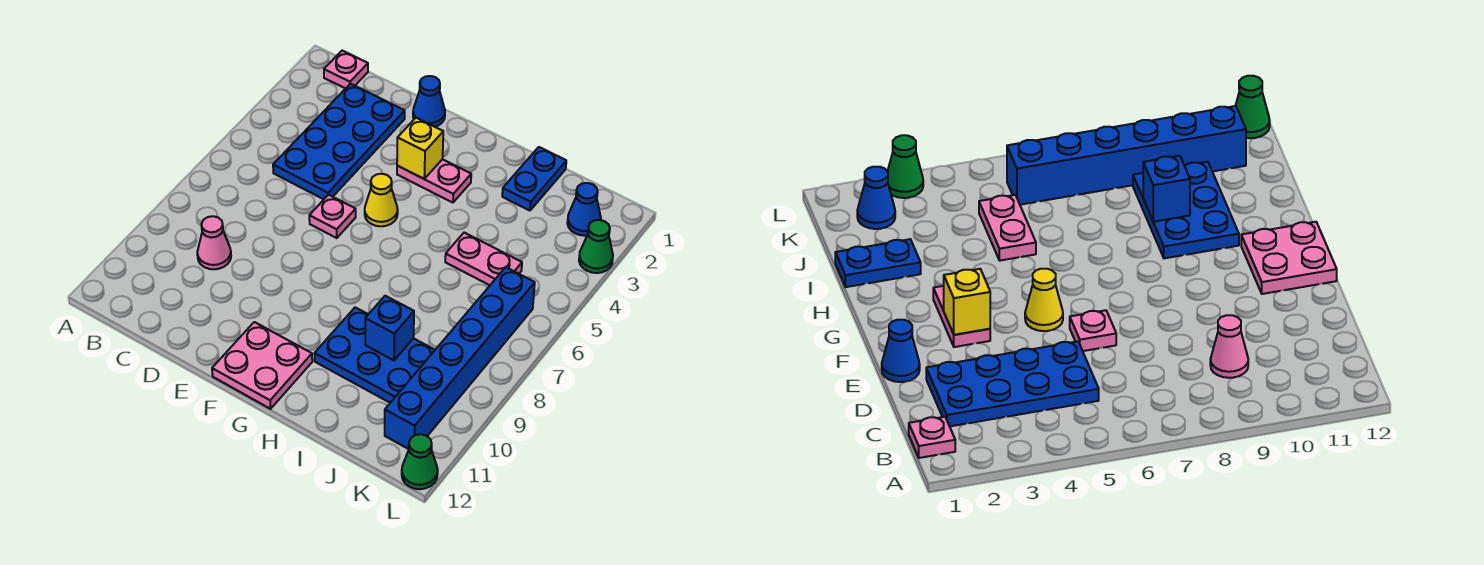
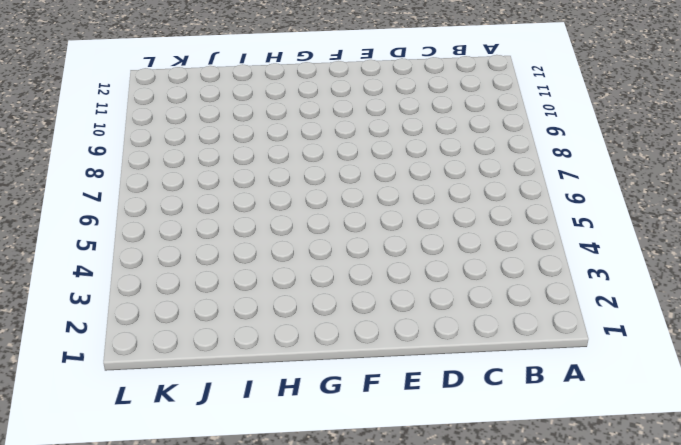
none -> pink 1x1 plate [324,51,368,89]
none -> blue 2x4 plate [273,84,405,199]
none -> pink 1x1 cone [197,216,231,269]

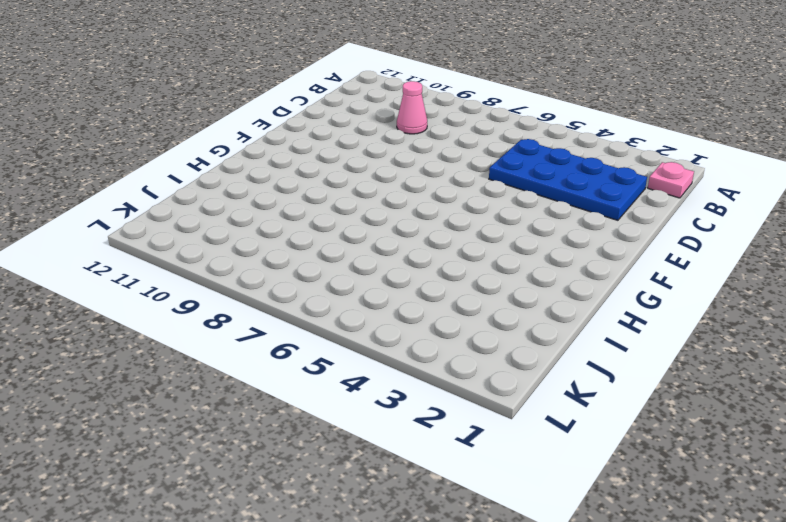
none -> blue 1x1 cone [413,76,445,127]
none -> pink 1x1 plate [309,195,356,238]
none -> pink 1x2 plate [397,159,471,203]

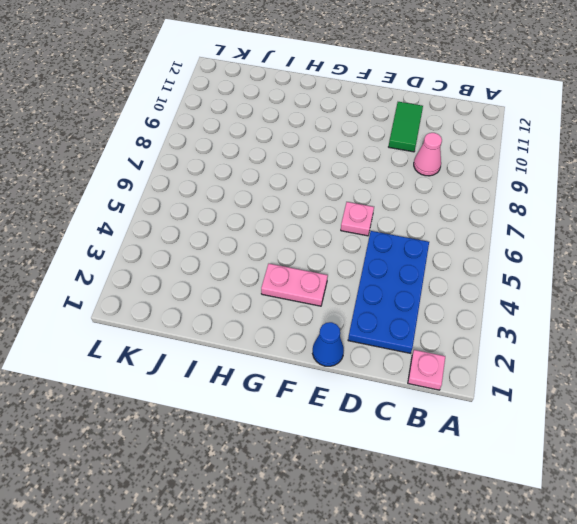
green 1x2 tile [389,102,423,152] -> none
none -> yellow 1x1 cone [365,174,398,226]
none -> pink 2x2 plate [212,322,312,409]
none -> blue 2x3 plate [314,307,435,403]

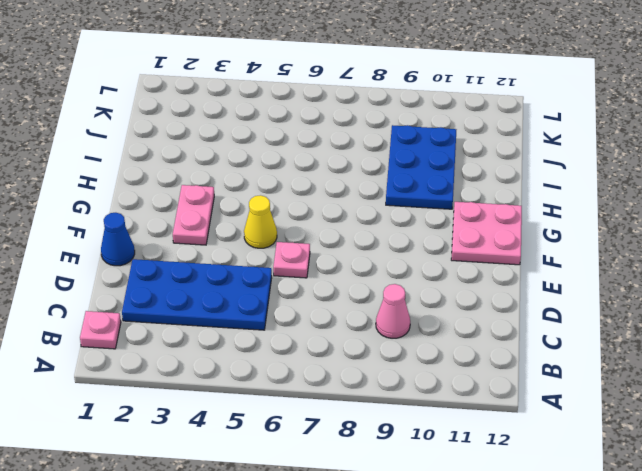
none -> blue 1x2 plate [502,147,566,211]
none -> pink 1x2 plate [445,233,522,285]
none -> blue 1x1 cone [567,183,601,236]

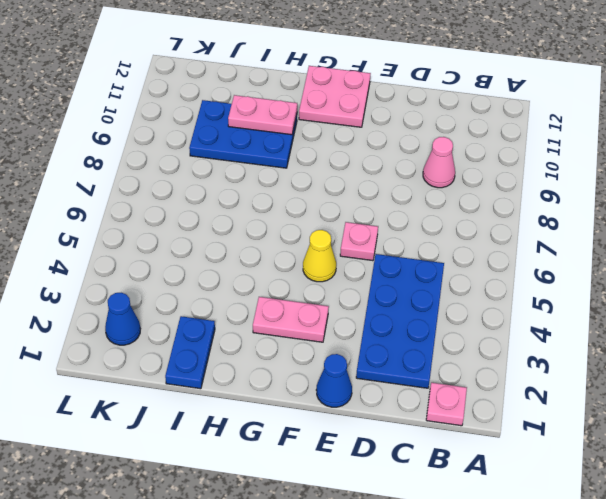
pink 1x2 plate [228,95,297,135] -> pink 1x2 plate moved to [445,233,522,285]
none -> blue 1x6 brick [385,267,535,449]
none -> green 1x1 cone [579,220,613,273]
none -> green 1x1 cone [402,434,438,489]

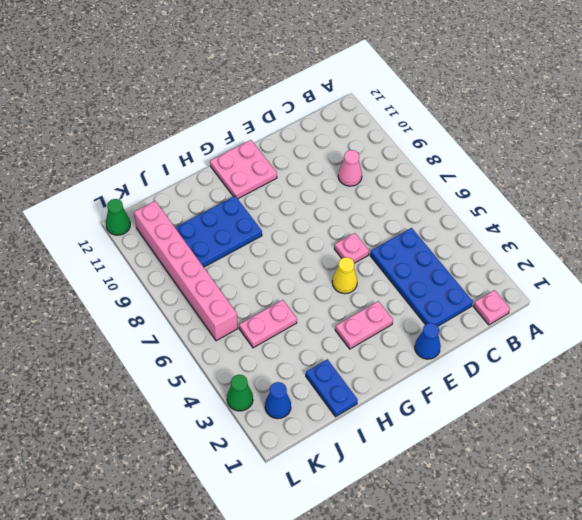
pink 1x6 brick [134,201,238,341] -> blue 1x6 brick [385,267,535,449]
none -> yellow 1x1 brick [397,118,443,179]
none -> blue 1x1 brick [365,296,414,360]

